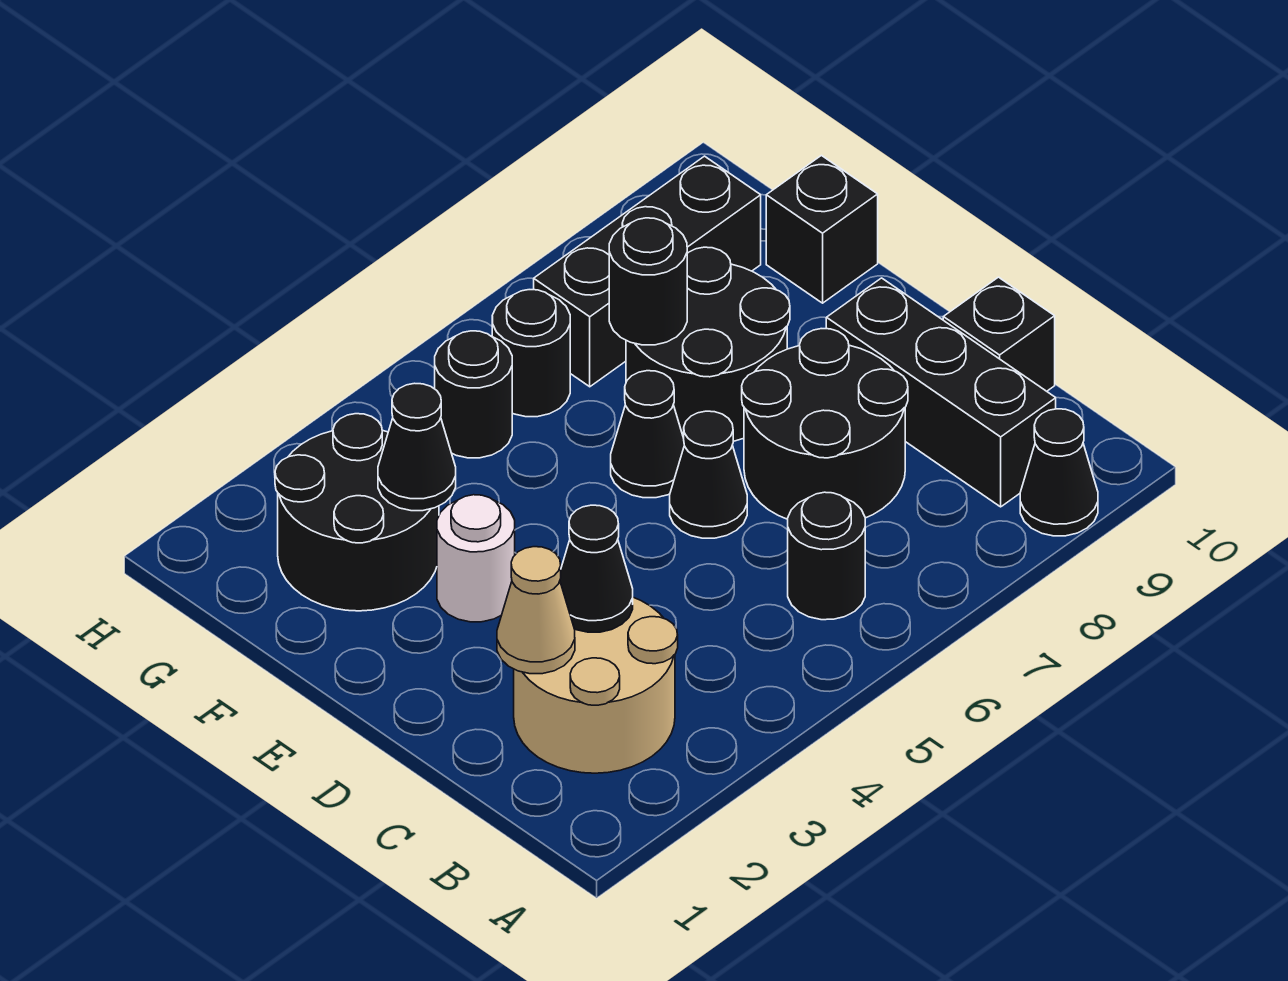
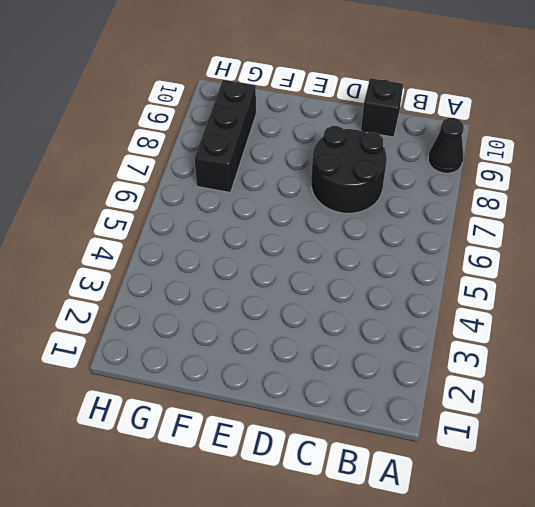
none -> tan 2x2 round brick [514,597,678,773]
none -> black 1x1 round brick [788,492,865,620]
none -> black 1x3 brick [826,278,1056,507]

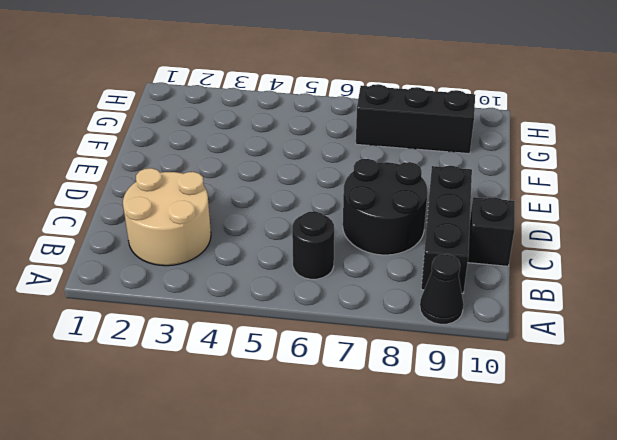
none -> black 1x1 cone [670,411,747,538]
none -> white 1x1 round brick [437,495,515,622]
none -> black 1x1 cone [611,371,684,498]

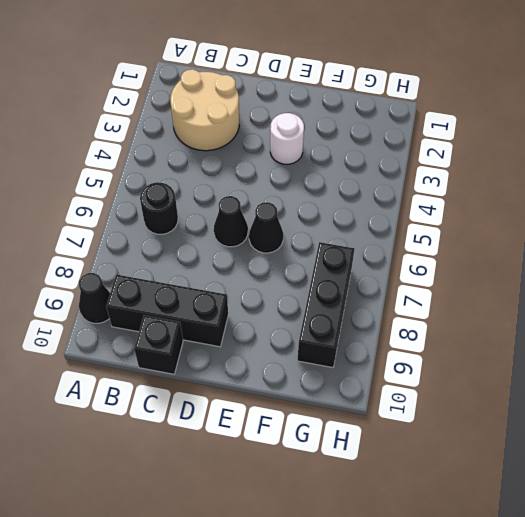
none -> black 2x2 round brick [742,329,908,519]
none -> black 2x2 round brick [626,247,790,441]
none -> black 2x2 round brick [275,414,439,611]

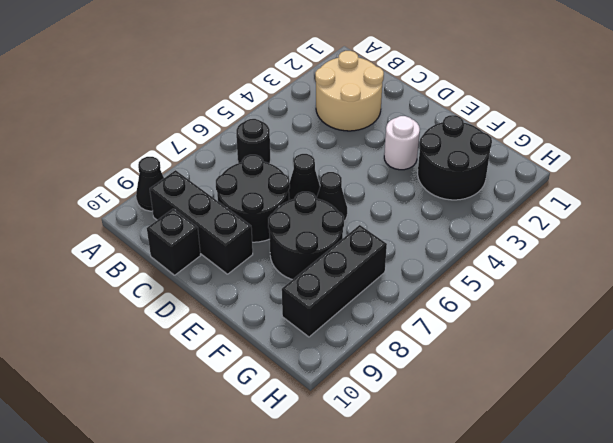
none -> black 1x1 brick [766,156,878,303]
none -> black 1x1 round brick [435,331,512,458]
none -> black 1x1 round brick [492,290,570,417]

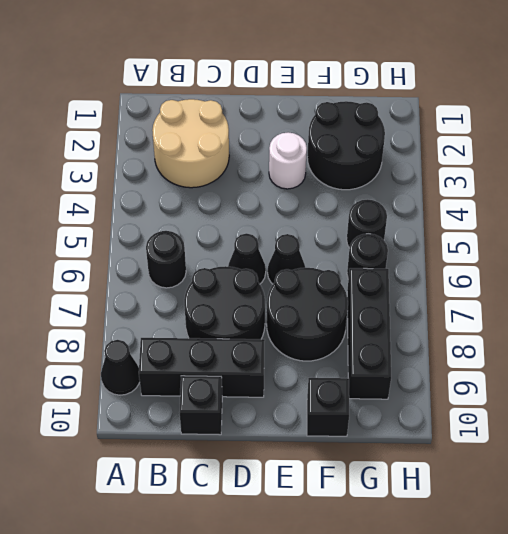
none -> tan 1x1 cone [497,547,575,674]
none -> black 1x1 cone [560,505,633,632]
none -> black 1x1 cone [378,383,456,511]

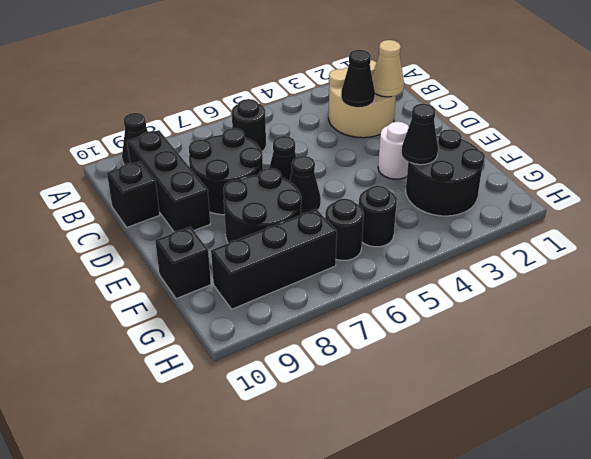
none -> black 1x1 round brick [609,218,687,345]

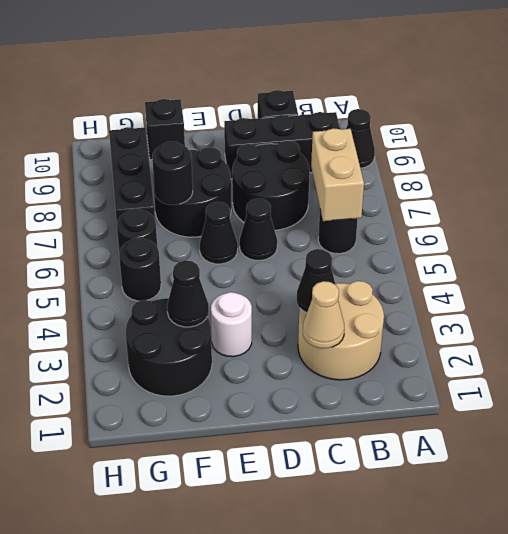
tan 1x2 brick [311,128,364,221] -> none

